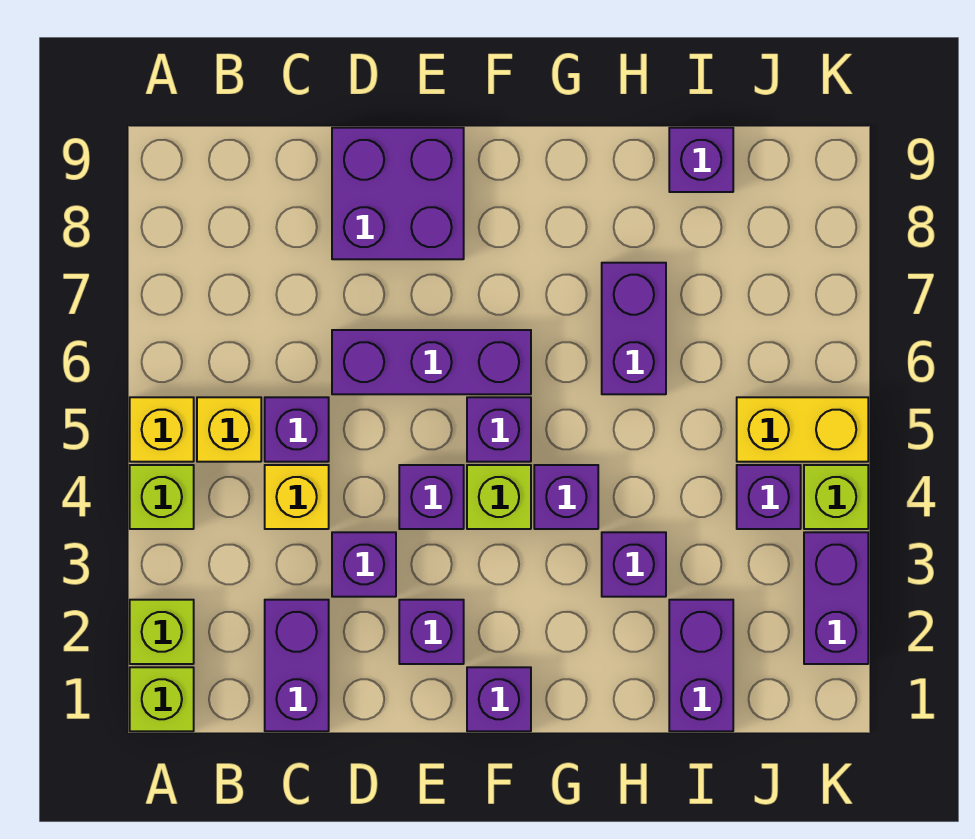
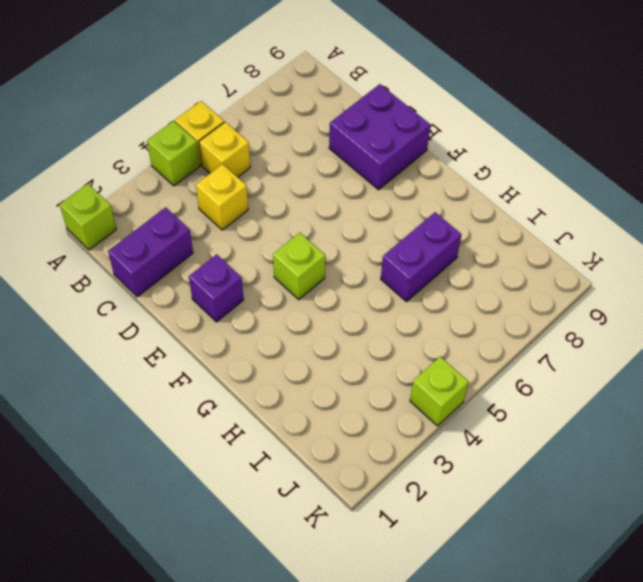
none -> lime 1x1 brick [130,600,194,664]
none -> purple 1x1 brick [265,397,329,462]
none -> purple 1x1 brick [332,532,396,597]

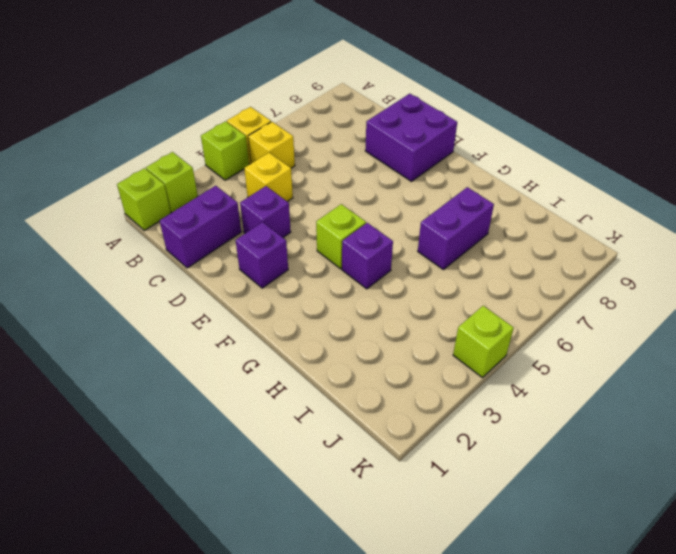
none -> purple 1x1 brick [265,397,329,462]
none -> purple 1x3 brick [332,330,531,394]
none -> purple 1x1 brick [399,465,464,529]

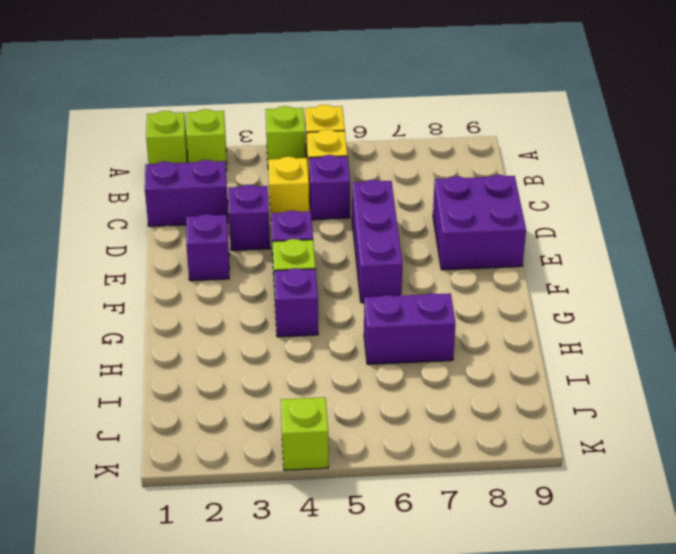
none -> purple 1x1 brick [467,667,531,731]
none -> purple 1x1 brick [467,397,531,462]
none -> purple 1x1 brick [602,532,666,597]

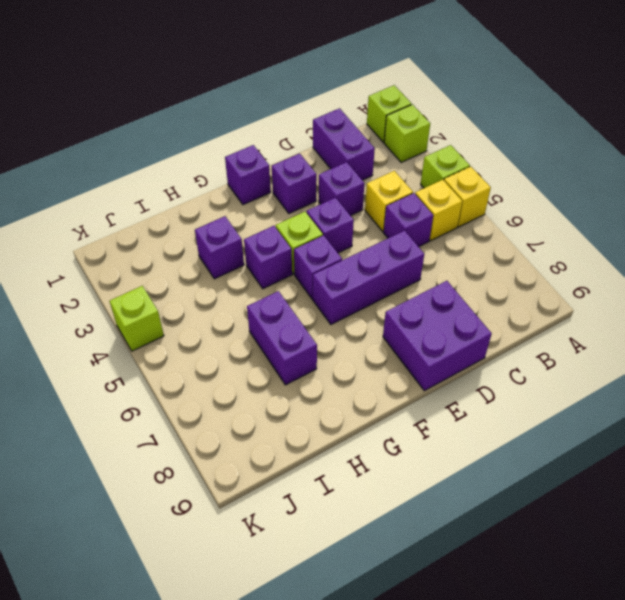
none -> purple 1x2 brick [669,600,733,731]
none -> purple 1x1 brick [669,128,733,192]
none -> purple 1x1 brick [737,465,801,529]

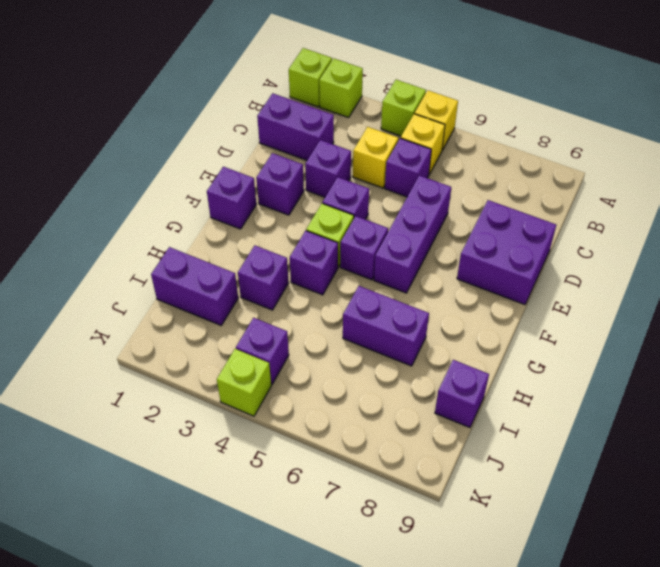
none -> yellow 1x2 brick [737,397,868,462]
none -> purple 1x2 brick [804,532,868,664]

